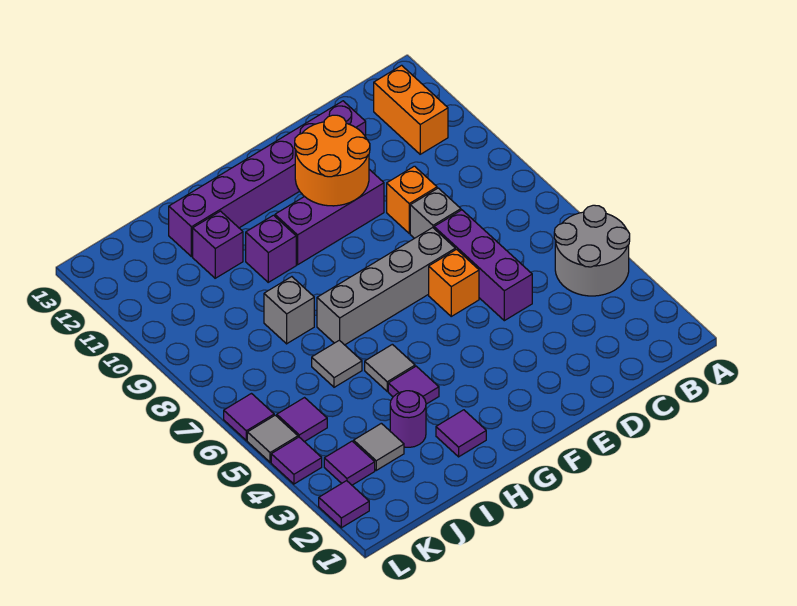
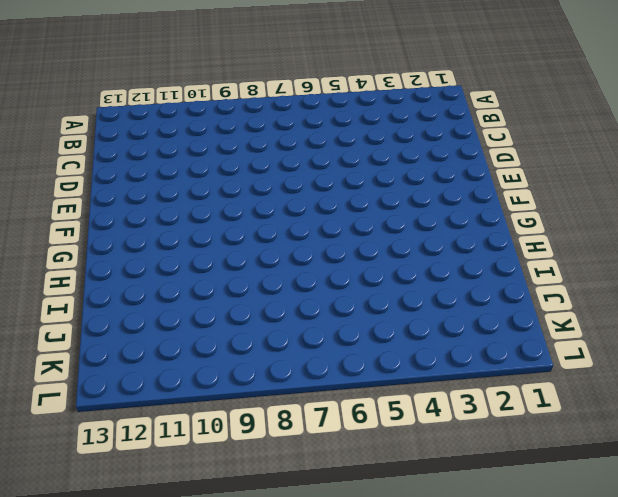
none -> grey 2x2 round brick [554,205,630,296]
none -> orange 1x2 brick [374,65,448,154]
none -> purple 1x3 brick [434,210,532,321]

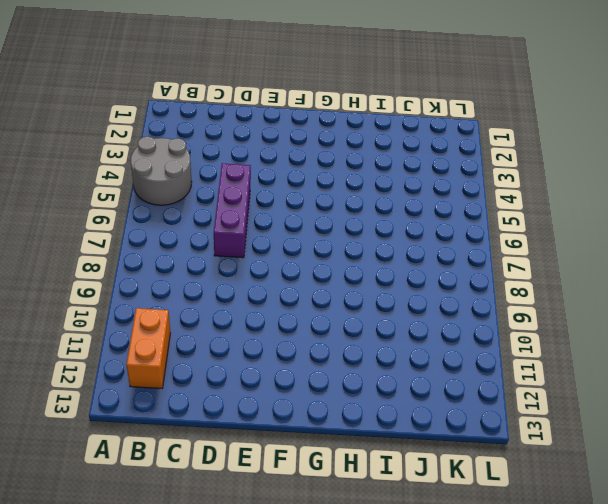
none -> grey 1x1 brick [410,188,461,238]
none -> orange 1x1 brick [387,166,437,233]
none -> purple 1x6 brick [169,101,366,257]

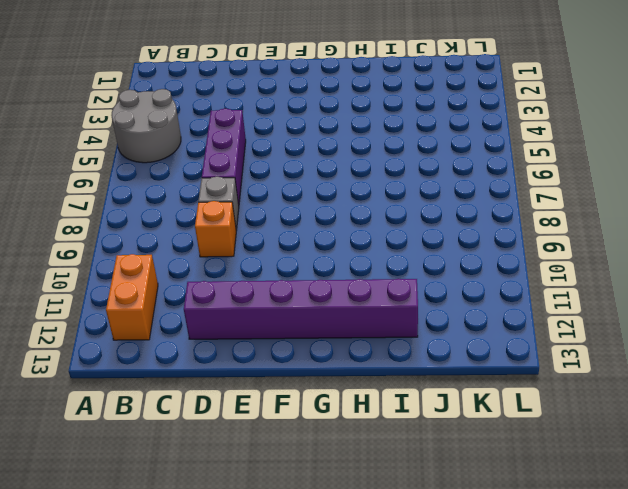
none -> orange 1x1 brick [429,249,479,316]
none -> grey 1x4 brick [317,228,455,345]
none -> purple 1x3 brick [275,169,384,265]

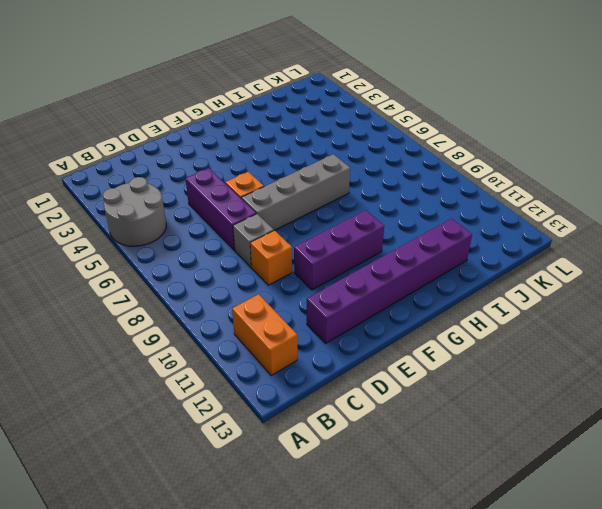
none -> purple 1x1 tile [436,410,486,457]
none -> purple 1x1 tile [388,366,439,404]
none -> grey 1x1 tile [365,344,415,391]

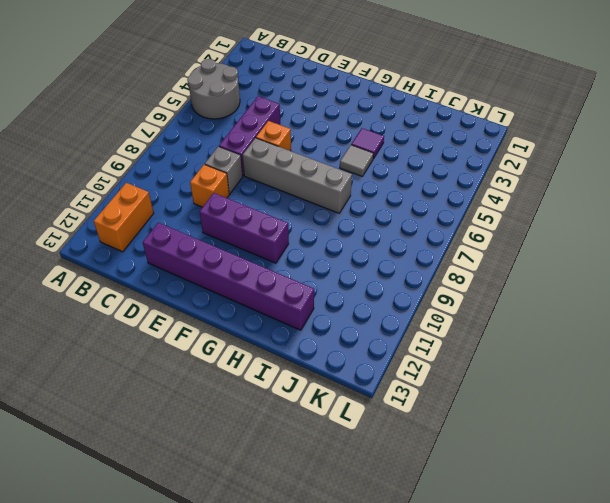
none -> purple 1x1 tile [436,410,486,457]
none -> purple 1x1 brick [246,215,296,282]
none -> purple 1x1 round brick [390,391,426,447]

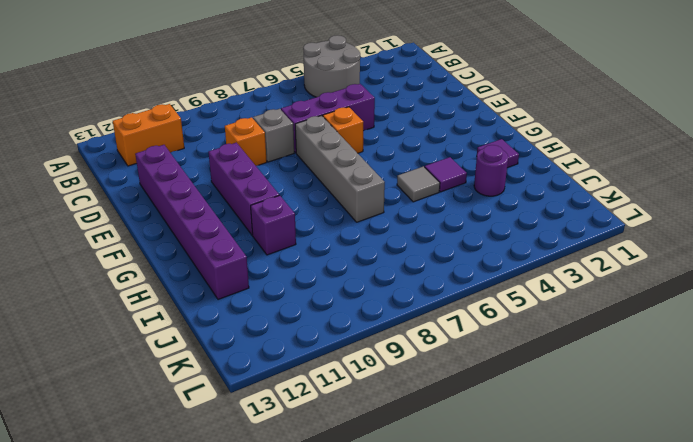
none -> grey 1x1 tile [312,340,362,387]
none -> grey 1x1 brick [264,277,314,344]
none -> purple 1x1 brick [193,211,243,278]

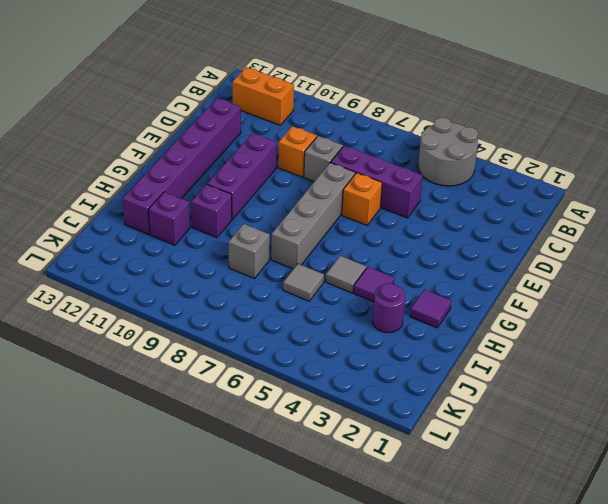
none -> grey 1x1 tile [354,423,404,470]
none -> purple 1x1 tile [324,441,375,485]
none -> purple 1x1 tile [277,398,327,442]

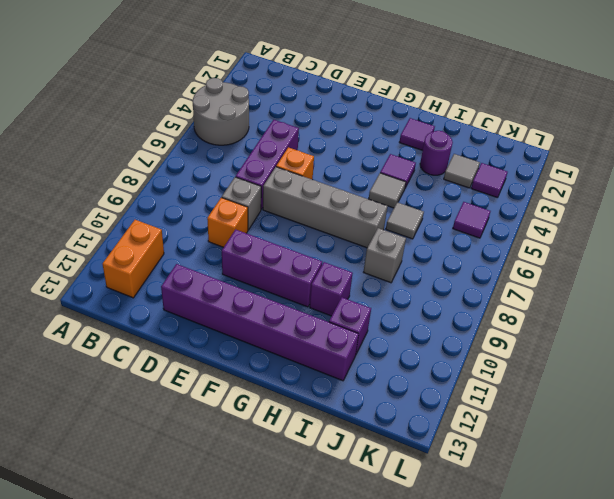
none -> purple 1x1 tile [319,481,369,528]
none -> purple 1x1 tile [271,437,322,484]
none -> grey 1x1 tile [247,415,298,462]

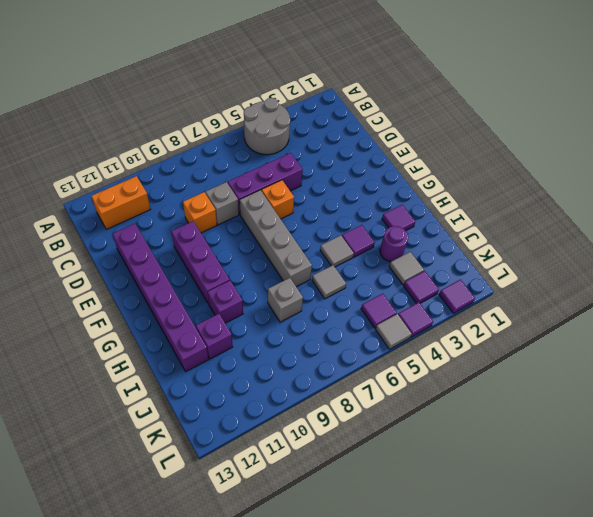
none -> purple 1x1 tile [224,394,274,440]
none -> orange 2x2 round brick [295,115,370,206]

